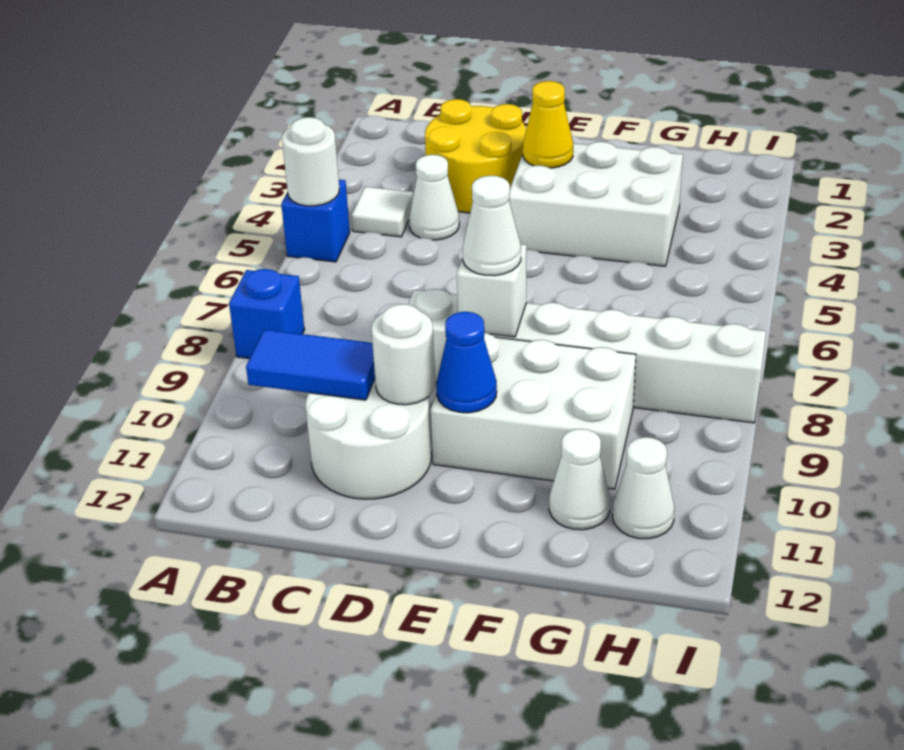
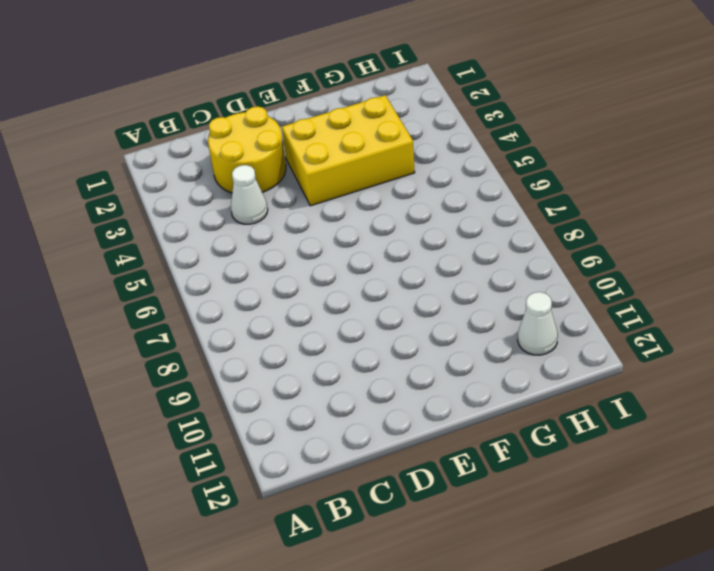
yellow 2x3 brick [282,95,415,206] -> white 2x3 brick [509,142,683,266]
none -> blue 1x1 brick [281,180,350,262]
none -> blue 1x1 brick [229,269,305,359]
none -> white 1x1 tile [352,187,413,237]

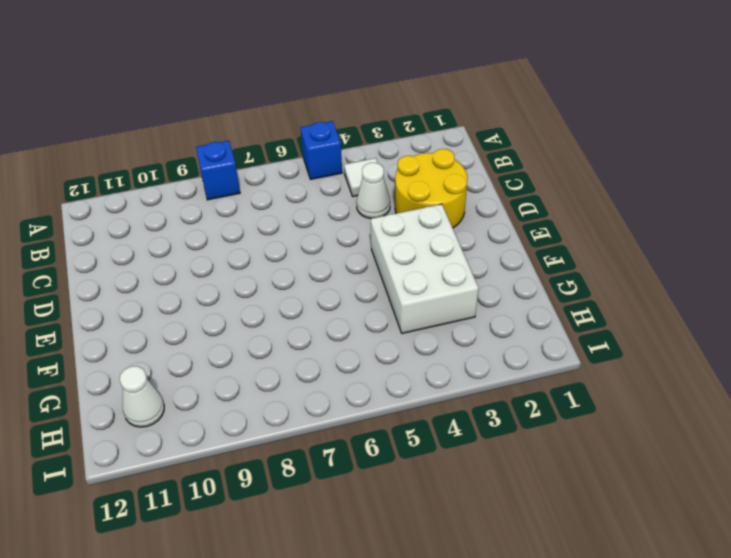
none -> white 2x2 round brick [305,379,432,499]
none -> white 1x6 brick [408,289,766,423]
none -> white 2x3 brick [431,333,636,489]

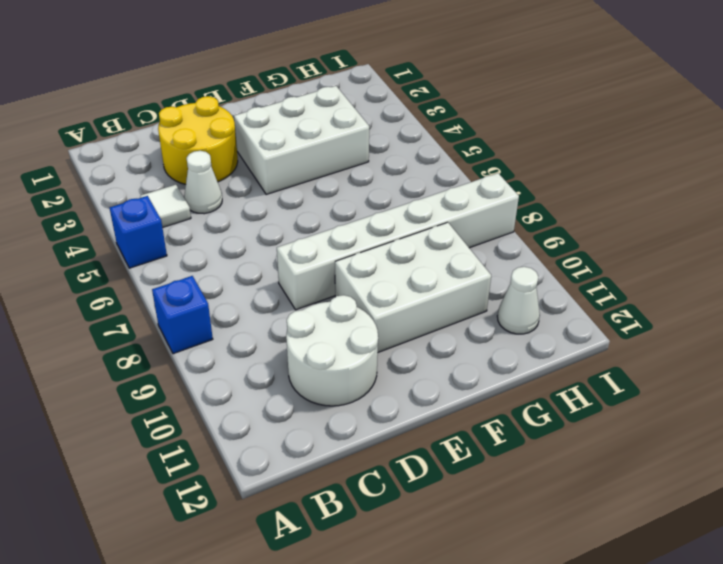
none -> white 1x1 cone [549,429,610,530]
none -> white 1x1 round brick [282,117,339,206]
none -> blue 1x2 tile [246,329,375,400]

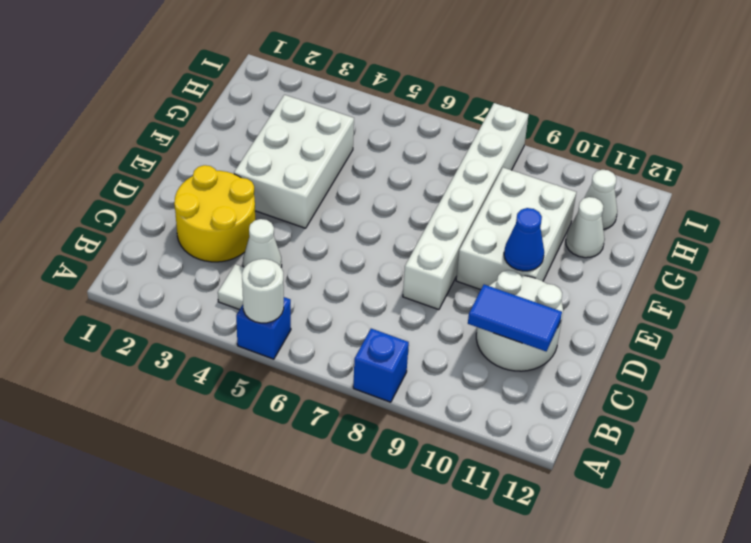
blue 1x2 tile [468,285,562,351] -> blue 1x2 tile turned to [246,329,375,400]
none -> white 1x1 round brick [371,304,435,405]
none -> yellow 1x1 cone [523,81,573,168]
none -> white 1x1 brick [457,244,526,337]

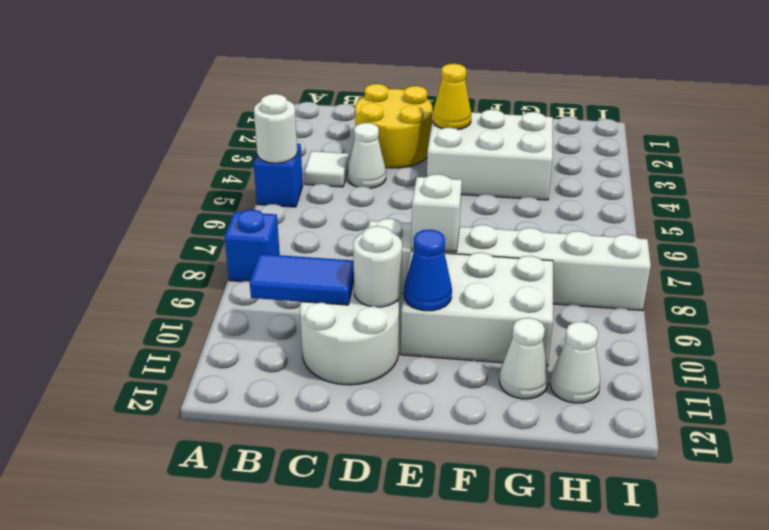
none -> white 1x1 cone [462,176,521,276]

